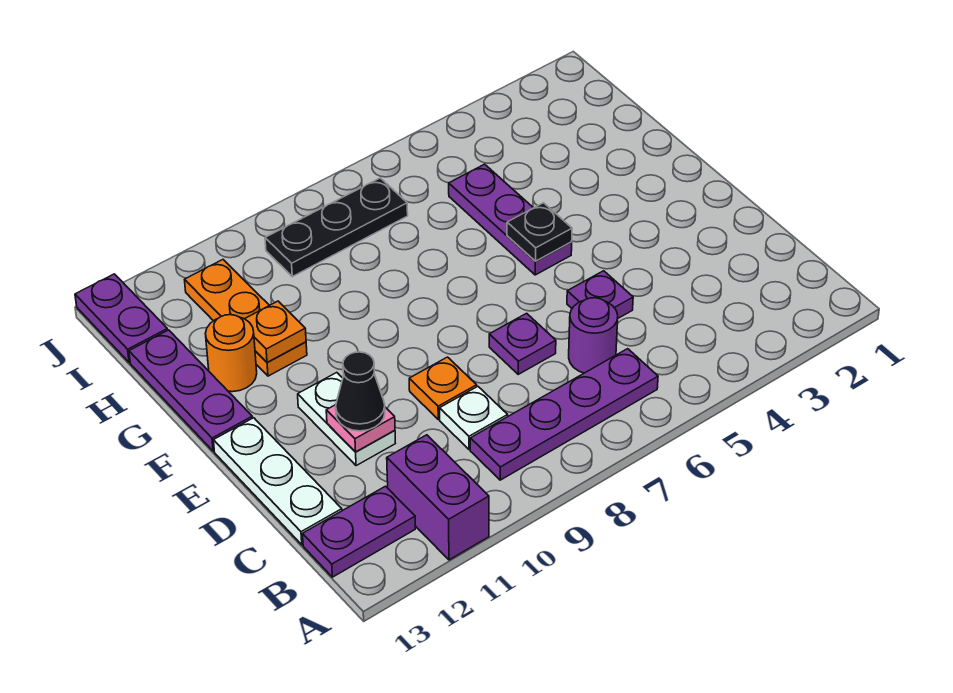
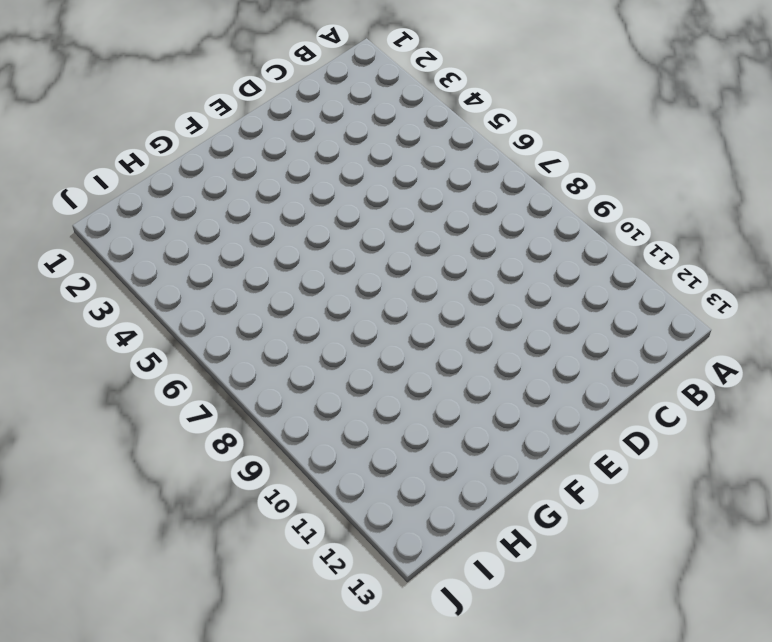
none -> purple 1x2 brick [387,435,489,560]
none -> purple 1x4 plate [470,349,658,480]
none -> purple 1x2 plate [303,486,415,577]

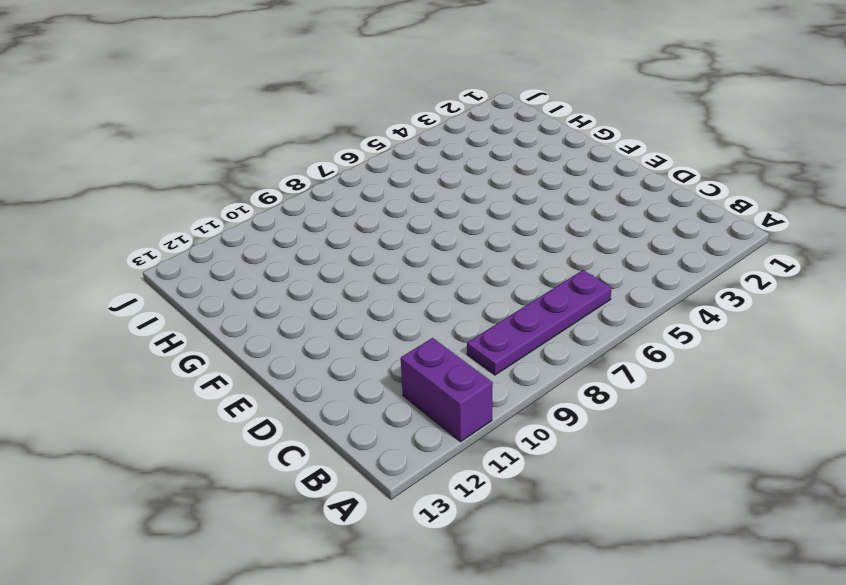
none -> purple 1x2 plate [303,486,415,577]
none -> purple 1x1 round brick [569,298,618,373]
none -> white 1x1 plate [440,387,508,449]

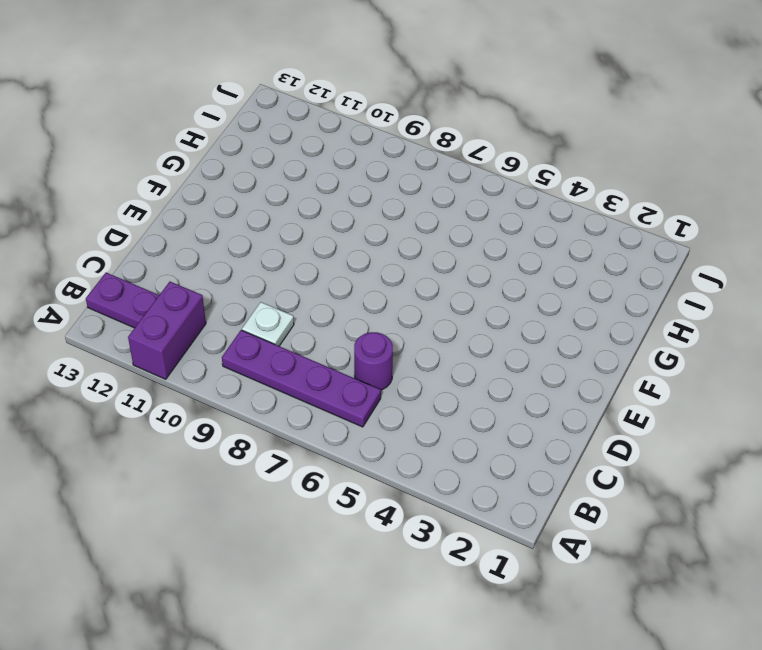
none -> white 1x3 plate [213,418,342,545]
none -> purple 1x1 plate [567,271,633,318]
none -> purple 1x1 plate [489,313,556,374]

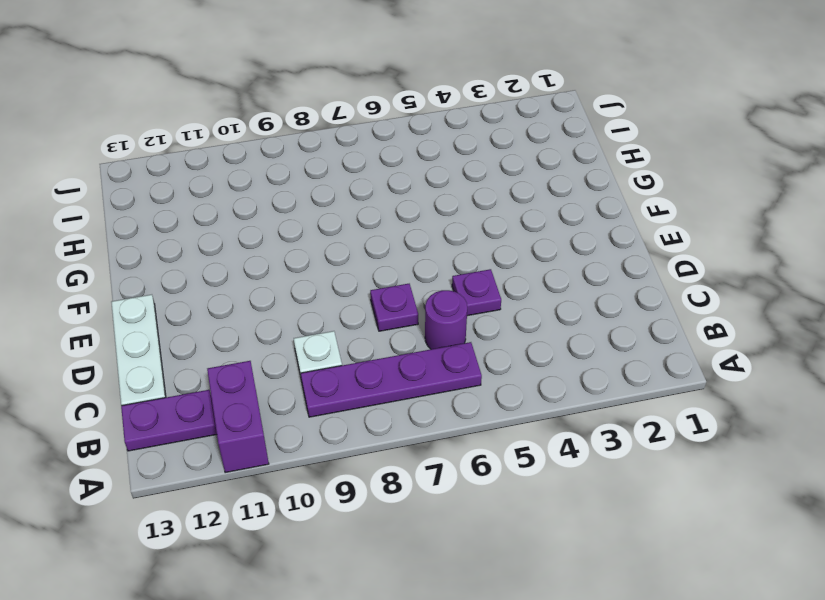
none -> orange 1x1 plate [409,357,477,419]
none -> white 1x2 plate [298,373,395,466]
none -> purple 1x3 plate [449,164,572,275]

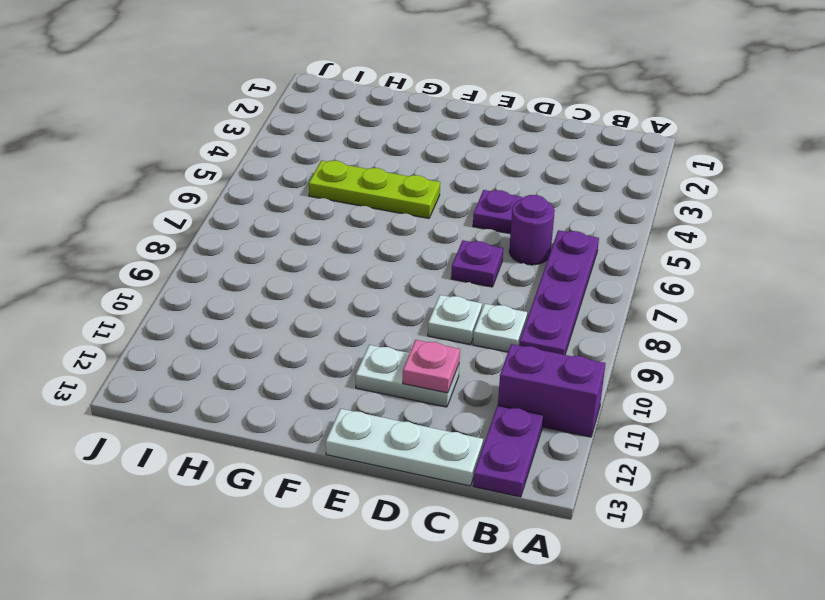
white 1x1 plate [428,295,482,345] -> orange 1x1 plate [409,357,477,419]
lime 1x3 plate [309,161,440,218] -> purple 1x3 plate [449,164,572,275]
none -> purple 1x3 plate [129,330,252,451]
none -> orange 1x3 plate [185,260,307,376]
none -> orange 1x1 round brick [205,315,257,392]

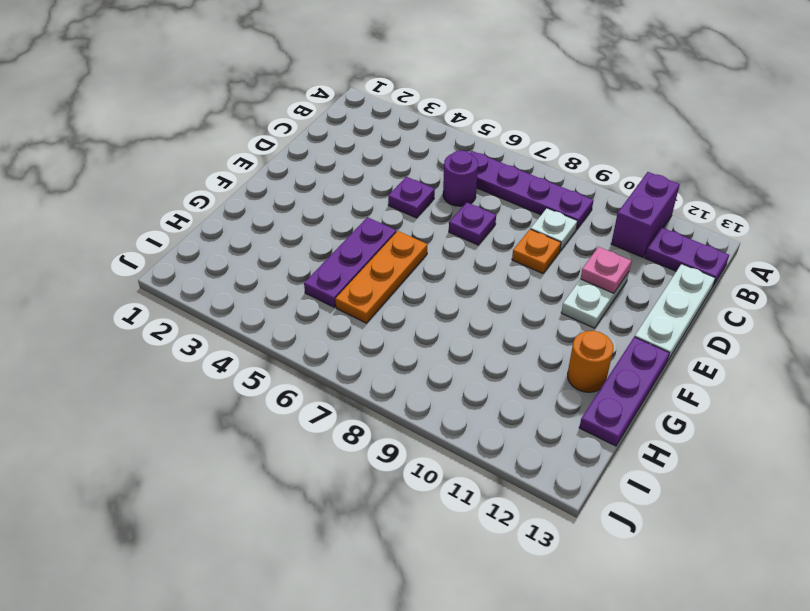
orange 1x3 plate [335,231,427,323] -> orange 1x3 plate moved to [185,260,307,376]
none -> black 1x3 plate [265,178,408,277]
none -> purple 1x2 plate [75,274,168,363]
none -> black 1x1 plate [507,203,572,261]

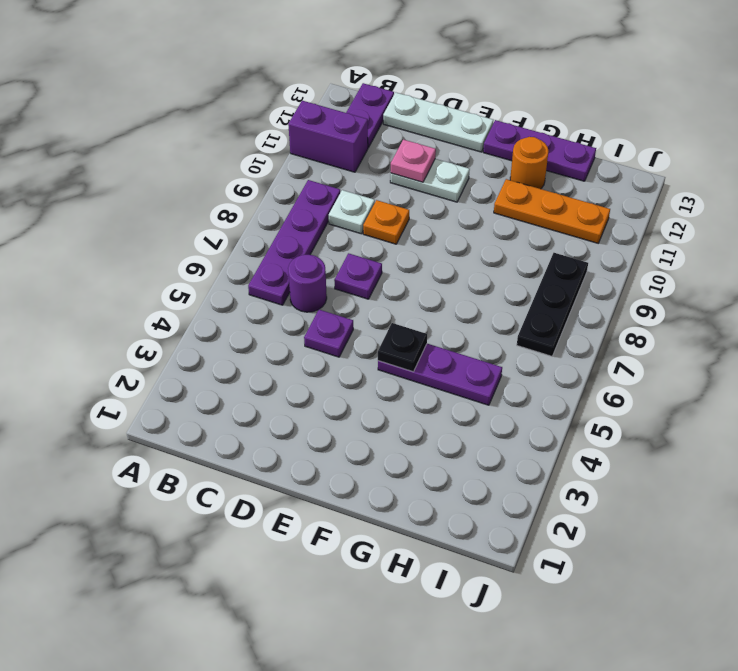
none -> purple 1x2 plate [75,274,168,363]
none -> orange 1x1 plate [245,301,306,363]
none -> black 1x1 cone [336,352,385,431]

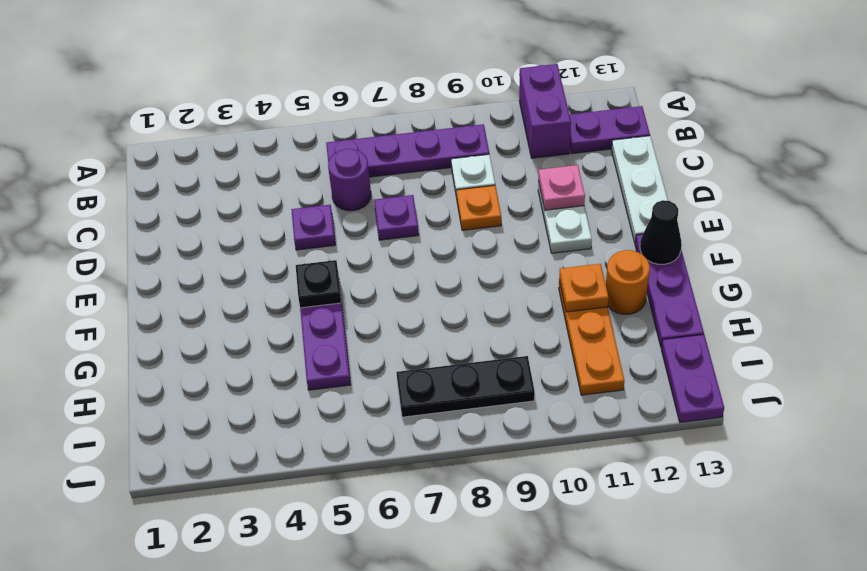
black 1x1 cone [640,200,682,264] -> black 1x1 cone moved to [336,352,385,431]

